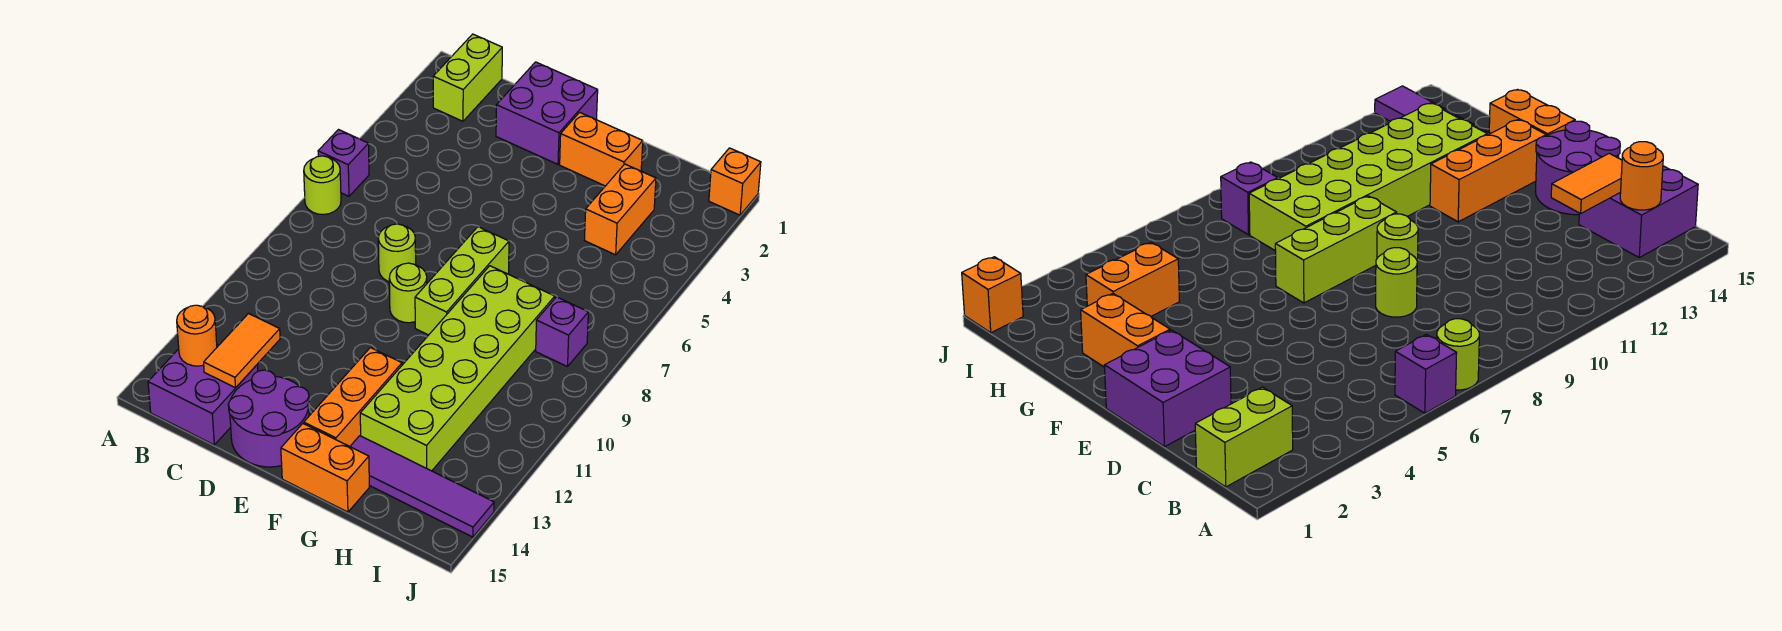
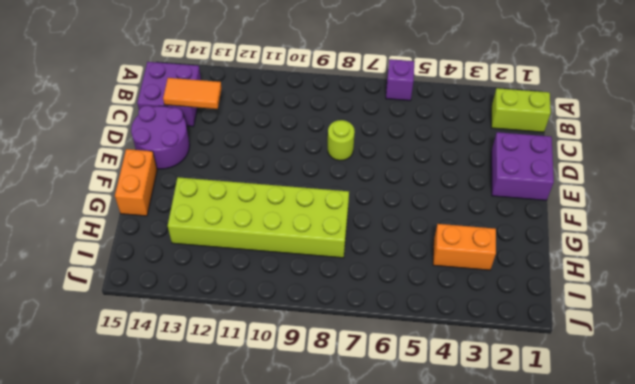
none -> lime 1x1 round brick [304,156,341,214]
none -> lime 1x1 round brick [389,263,427,323]
none -> orange 1x2 brick [560,112,643,186]

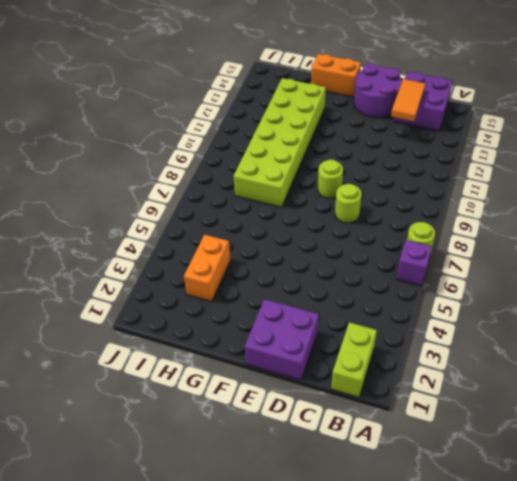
none -> orange 1x2 brick [560,112,643,186]
none -> lime 1x3 brick [415,227,509,335]
none -> orange 1x3 brick [304,348,402,446]

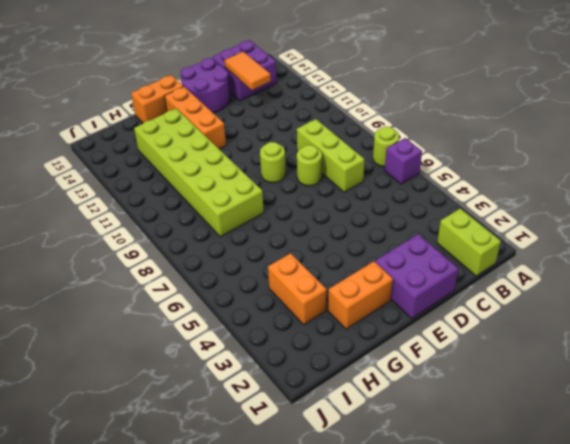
lime 1x3 brick [297,119,364,192] -> lime 1x3 brick moved to [415,227,509,335]
none -> purple 1x4 tile [350,436,494,537]
none -> purple 1x1 brick [536,297,588,367]
none -> orange 1x1 brick [709,148,761,215]

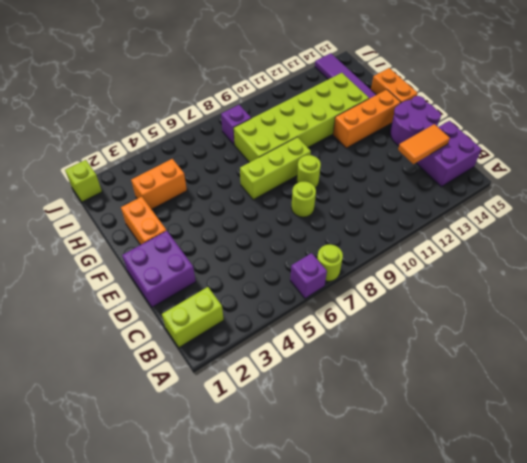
lime 1x1 brick [65,160,102,202] -> orange 1x1 brick [709,148,761,215]
none -> orange 1x1 round brick [177,305,217,366]

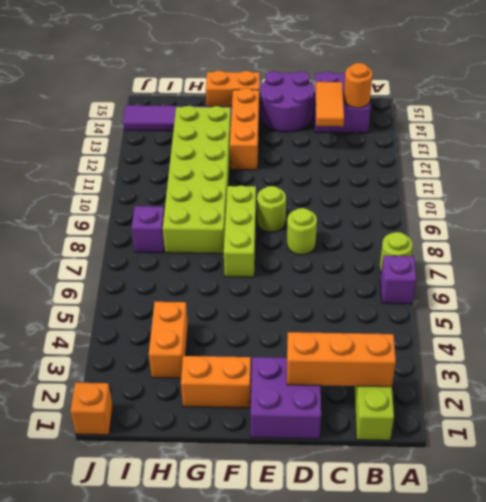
orange 1x3 brick [287,332,396,387] -> none

